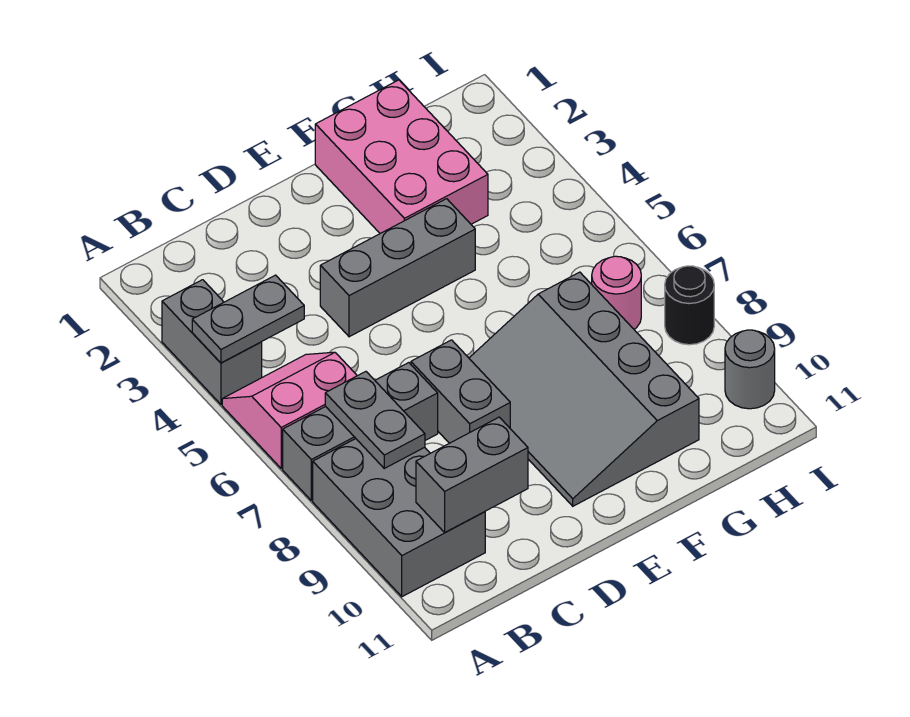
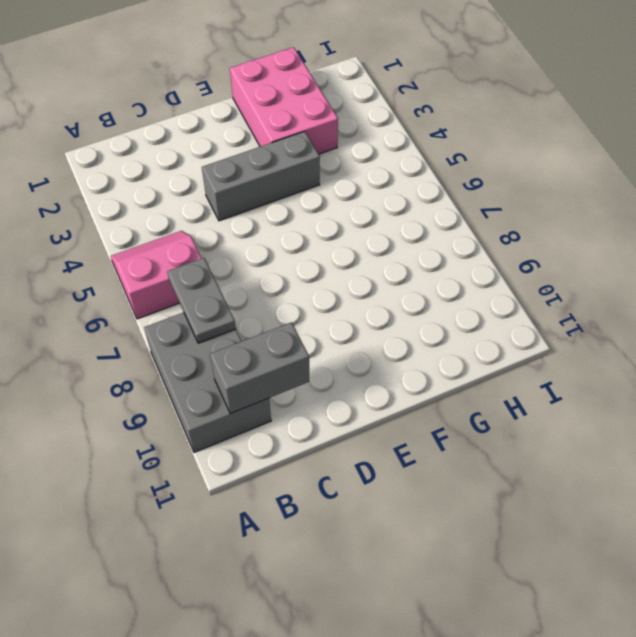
none -> grey 1x2 brick [162,280,262,404]
none -> grey 1x3 brick [283,363,438,501]
none -> grey 1x2 brick [411,340,510,443]

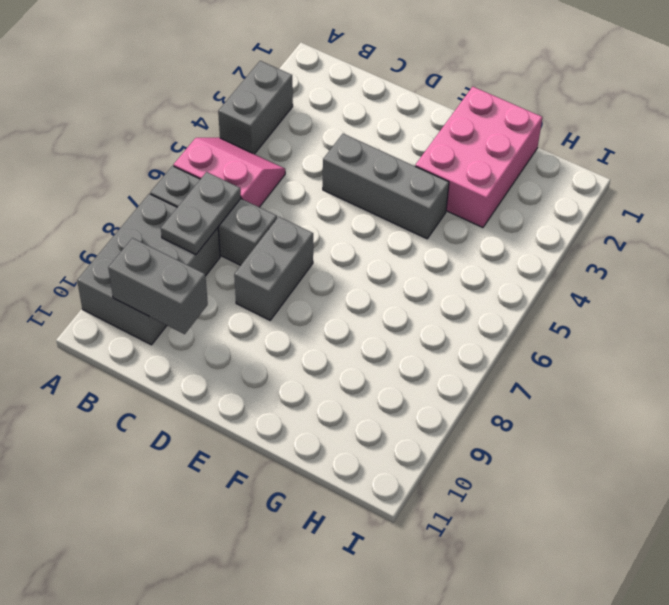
none -> grey 3x4 slope [469,272,699,506]
none -> pink 1x1 round brick [592,256,641,329]
none -> black 1x1 round brick [665,266,714,345]

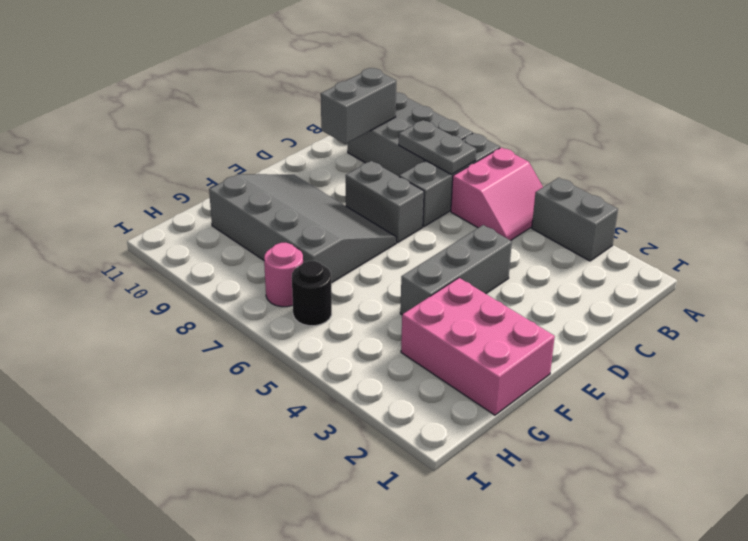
black 1x1 round brick [292,261,332,326] -> black 1x1 round brick moved to [665,266,714,345]
none -> grey 1x1 round brick [725,330,775,409]
none -> grey 1x2 plate [192,275,304,363]

